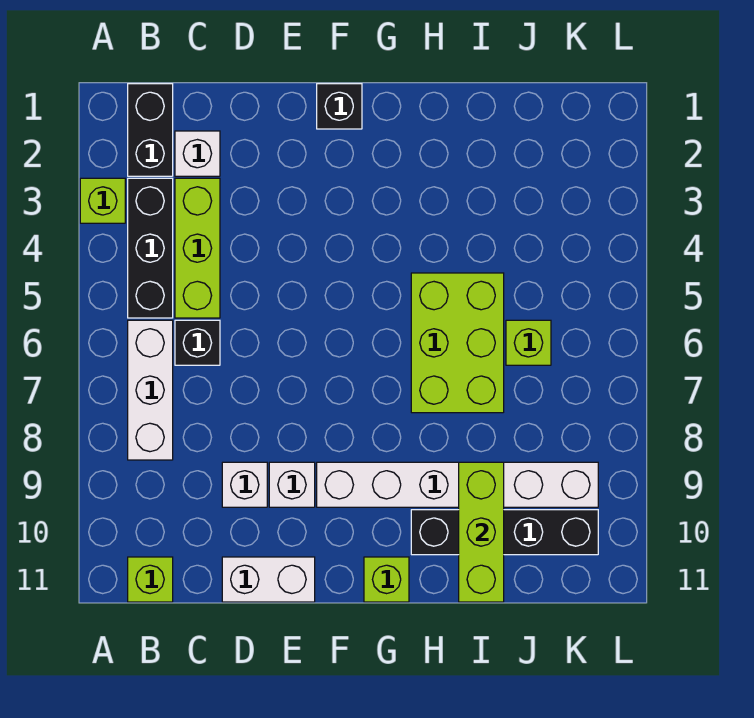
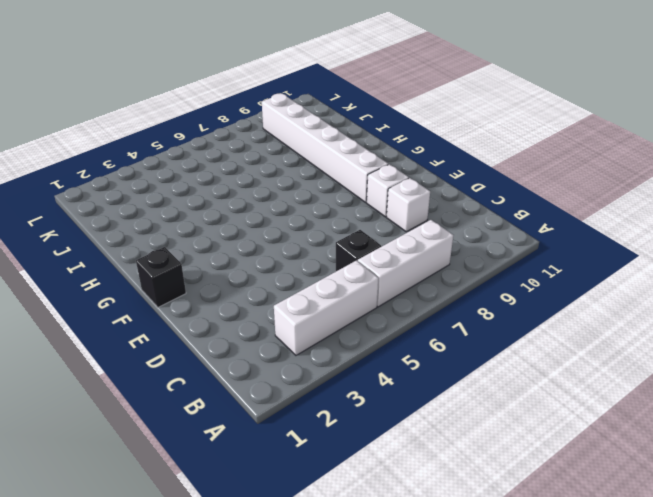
white 1x3 brick [274,260,378,355] -> black 1x3 brick [128,178,173,318]
none -> lime 1x1 brick [80,178,125,223]
none -> black 1x2 brick [128,84,173,176]
none -> lime 1x1 brick [128,557,173,602]

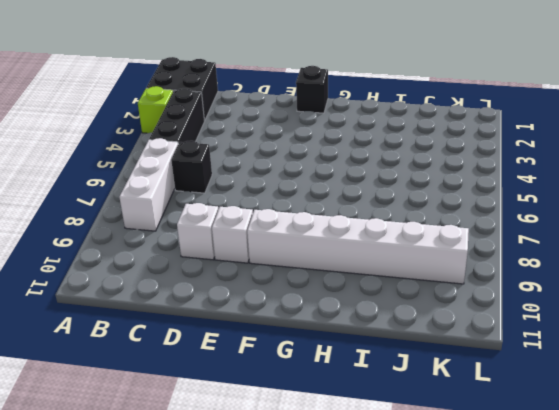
black 2x2 brick [146,57,218,121] -> black 1x2 brick [128,84,173,176]
none -> lime 1x1 brick [128,557,173,602]
none -> white 1x1 brick [175,131,220,176]
none -> lime 1x3 brick [175,178,220,318]

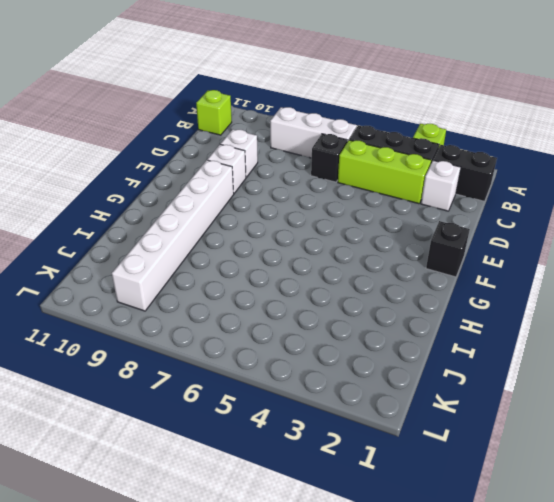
none -> white 1x2 brick [222,557,315,602]
none -> lime 1x1 brick [364,557,409,602]
none -> lime 2x3 brick [411,273,504,413]

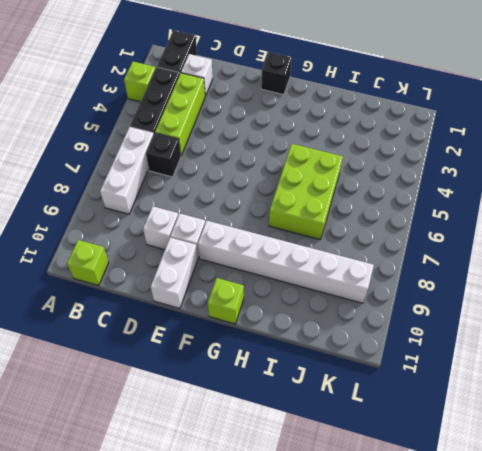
white 1x2 brick [151,238,198,308] -> white 1x2 brick turned to [222,557,315,602]
none -> black 1x4 brick [411,510,598,555]
none -> lime 1x1 brick [506,320,551,365]
none -> lime 1x3 brick [459,462,504,602]

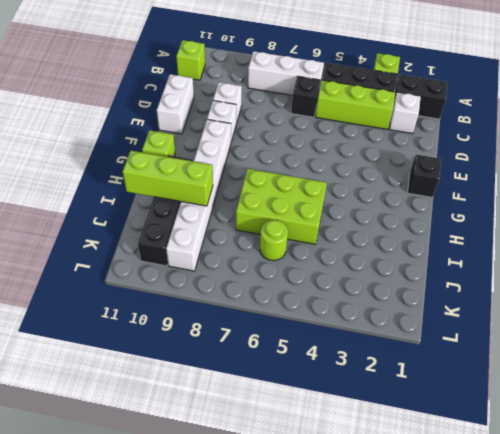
lime 1x1 round brick [260,220,288,261] -> lime 1x1 brick [506,320,551,365]

